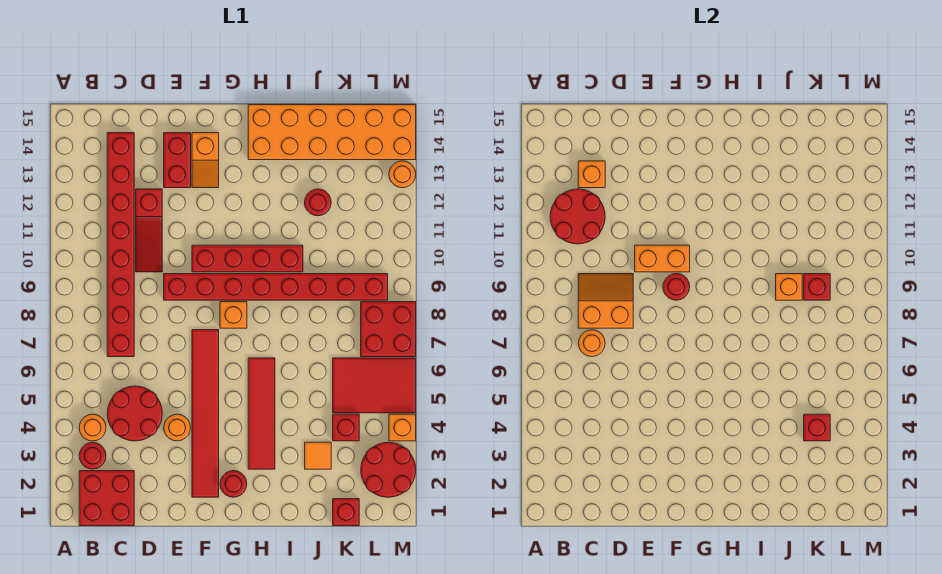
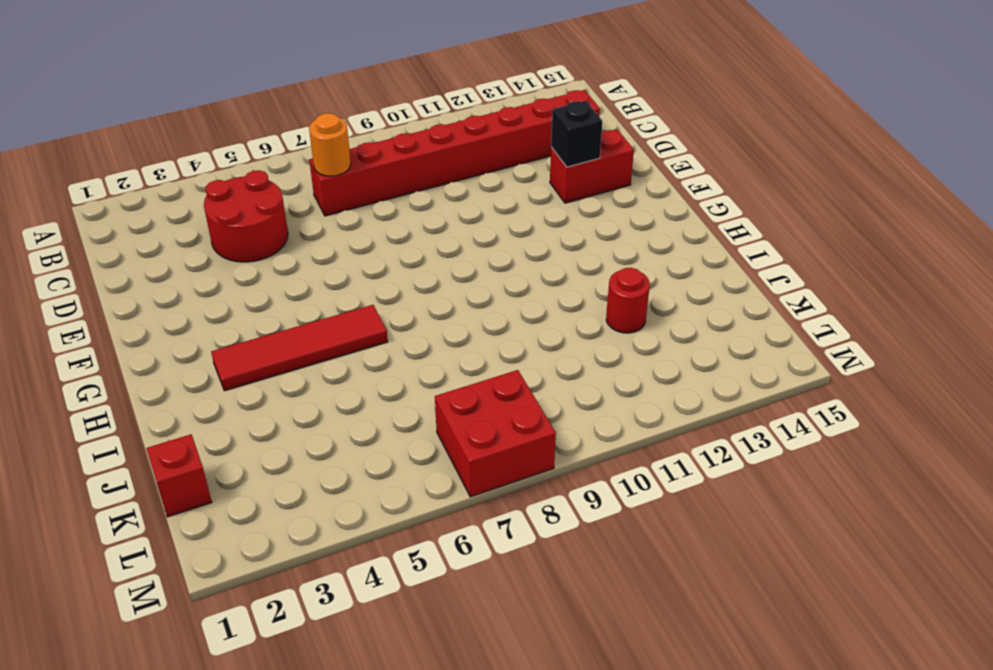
black 1x1 brick [551,101,602,167] -> none
none -> red 2x2 brick [79,471,134,526]
none -> red 1x1 round brick [79,442,106,469]
none -> orange 1x1 round brick [79,414,106,441]
none -> red 1x3 slope [136,189,162,272]

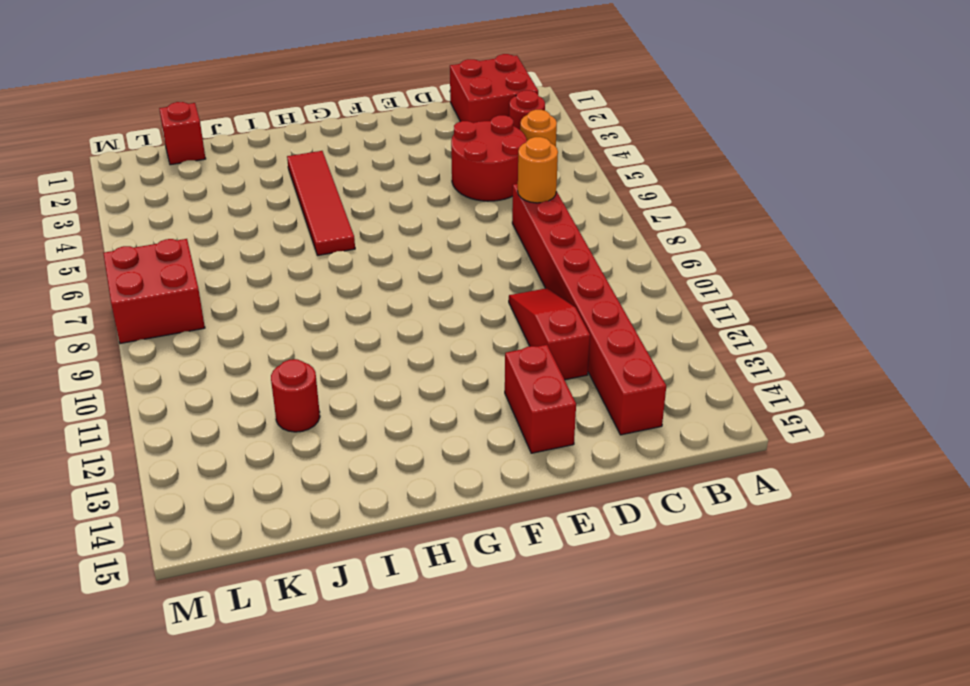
none -> orange 1x1 round brick [164,414,191,441]
none -> red 1x8 brick [164,274,388,300]
none -> red 1x6 tile [192,330,219,497]
none -> red 1x4 brick [192,245,303,272]

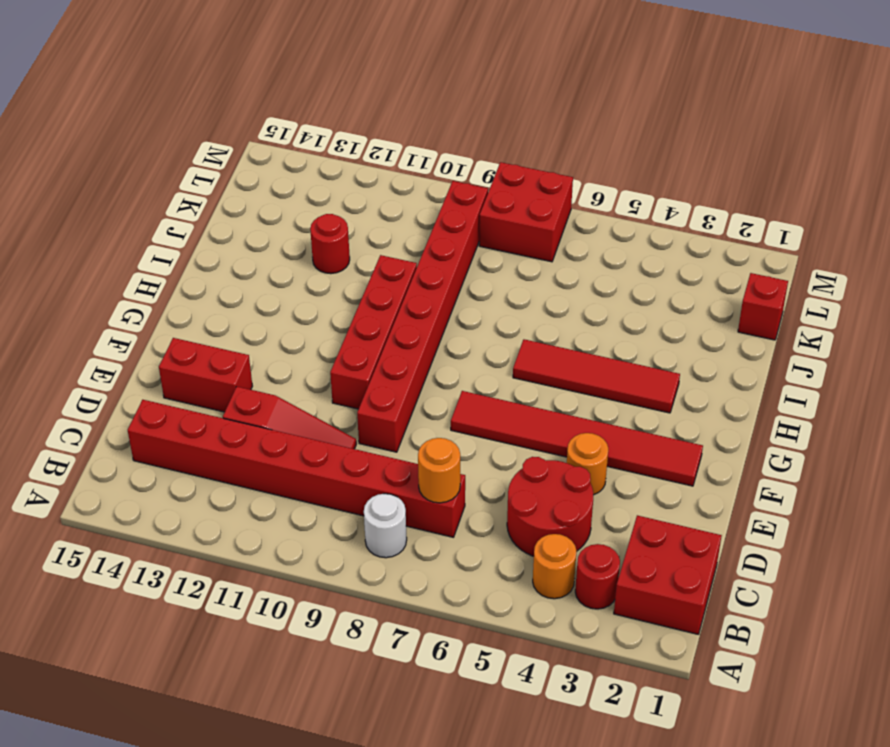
white 1x1 round brick [364,494,407,558] -> none
none -> orange 1x2 slope [192,133,219,188]
none -> red 1x1 round brick [220,471,247,497]
none -> orange 1x1 brick [220,302,247,328]
none -> orange 2x6 brick [248,105,416,160]

